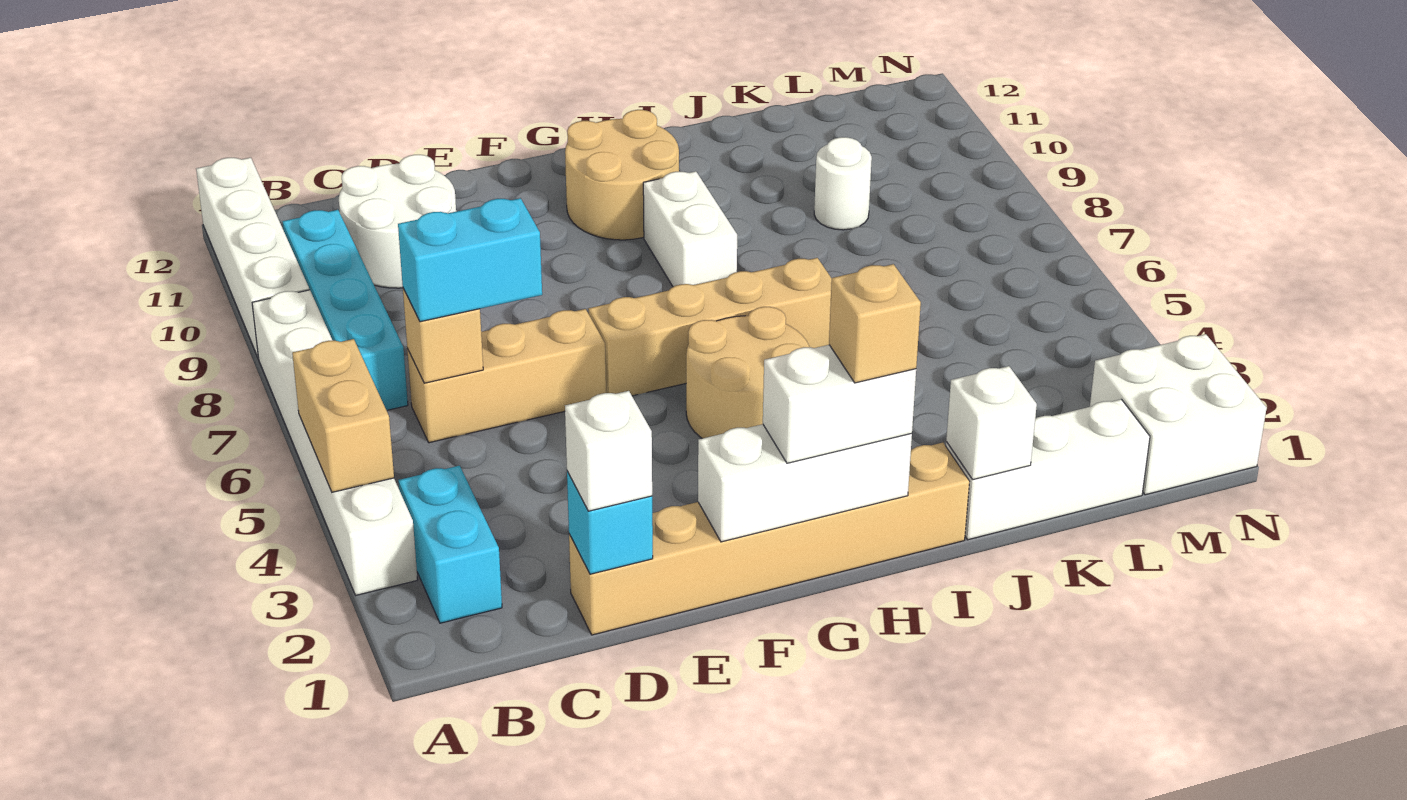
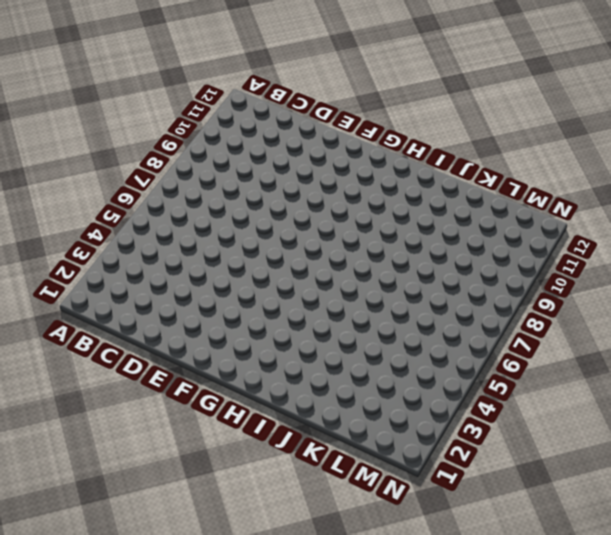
none -> white 1x6 brick [252,290,417,595]
none -> white 1x4 brick [196,158,309,359]
none -> cyan 1x2 brick [398,466,502,623]

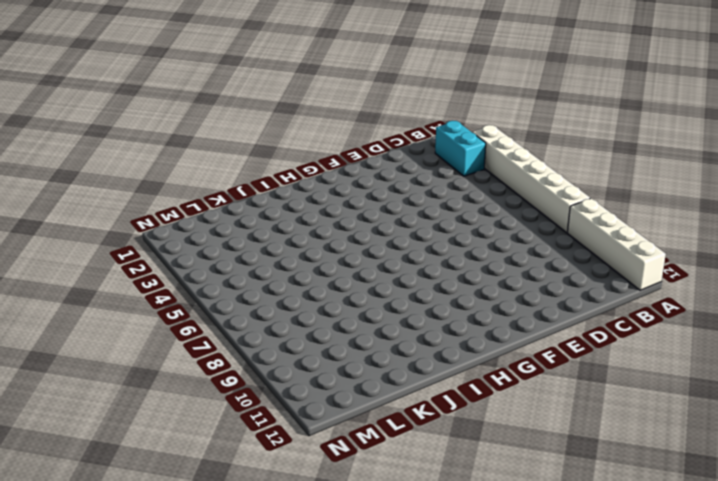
none -> cyan 1x4 brick [282,210,408,410]
none -> tan 1x3 brick [407,309,606,443]
none -> white 2x2 round brick [339,155,456,288]

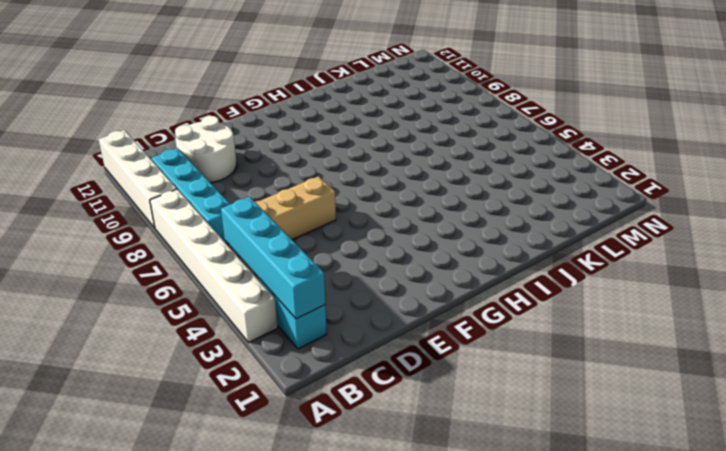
cyan 1x4 brick [221,197,326,319] -> none
none -> tan 1x6 brick [569,443,970,635]
none -> tan 1x4 brick [589,258,832,396]
none -> tan 2x2 round brick [686,307,809,438]

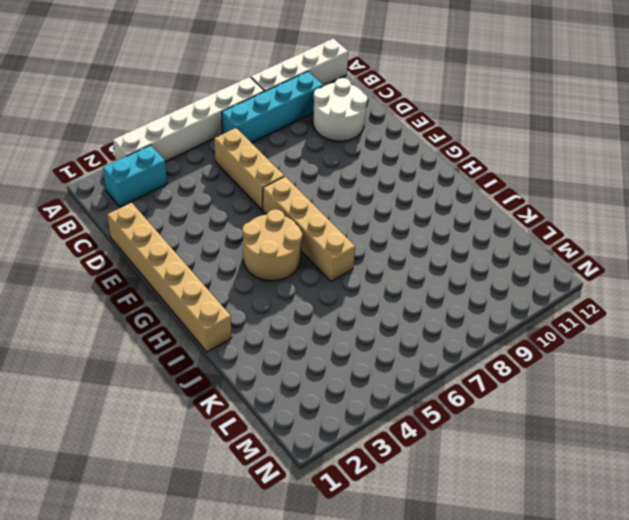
none -> tan 2x2 round brick [565,110,679,240]
none -> white 1x2 brick [643,171,737,287]
none -> white 1x3 brick [946,399,1150,540]

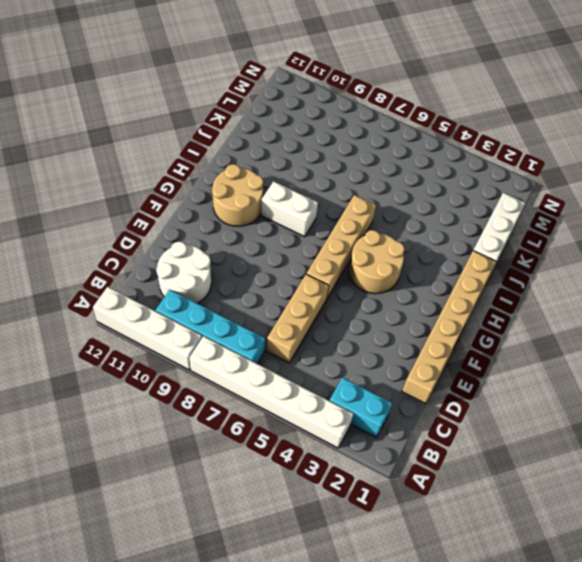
none -> white 1x1 round brick [814,137,872,230]
none -> white 2x2 brick [1090,334,1267,495]
none -> tan 1x2 brick [292,339,394,492]

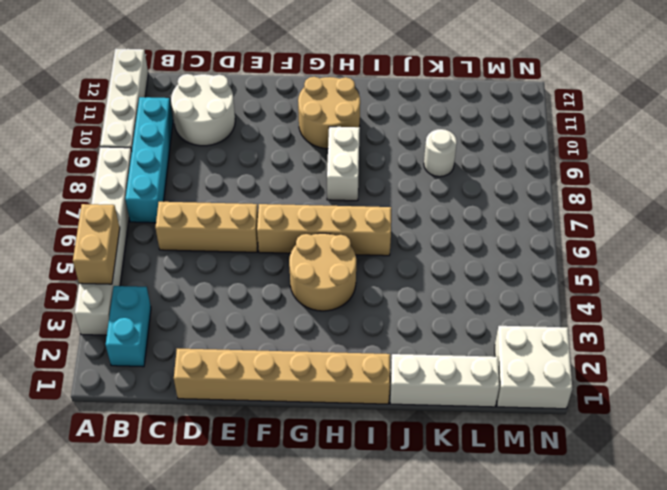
none -> tan 1x1 brick [403,289,483,383]
none -> cyan 1x1 brick [567,471,653,574]
none -> white 1x3 brick [698,424,912,542]

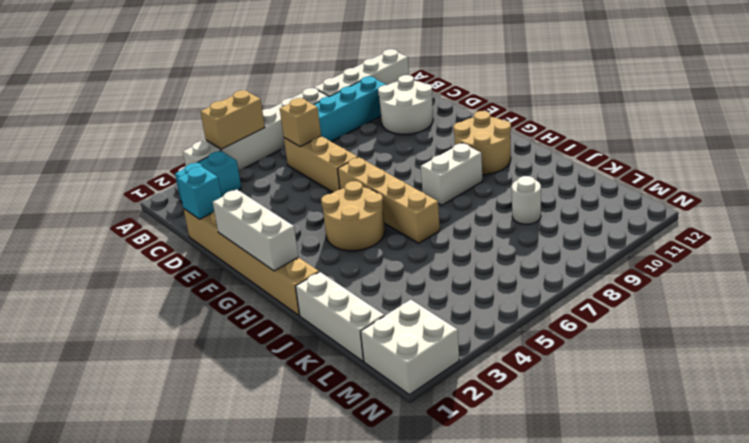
none -> white 1x1 brick [946,366,1037,480]
none -> cyan 1x2 brick [398,198,542,322]
none -> white 1x1 brick [565,391,652,511]

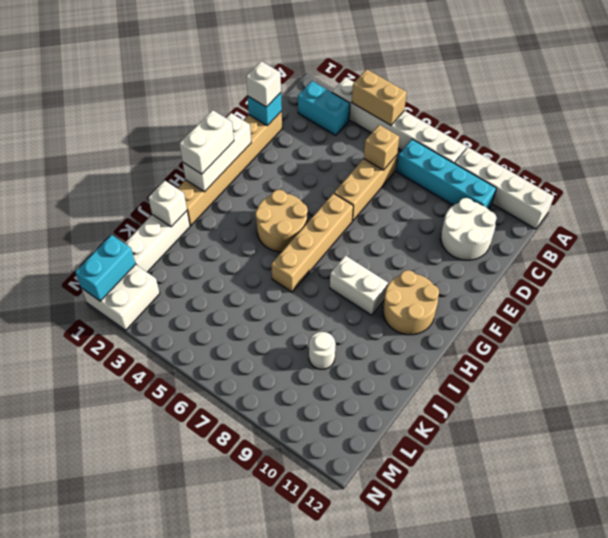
cyan 1x2 brick [75,235,135,301] -> cyan 1x2 brick moved to [398,198,542,322]
none -> tan 1x1 brick [829,264,921,383]

